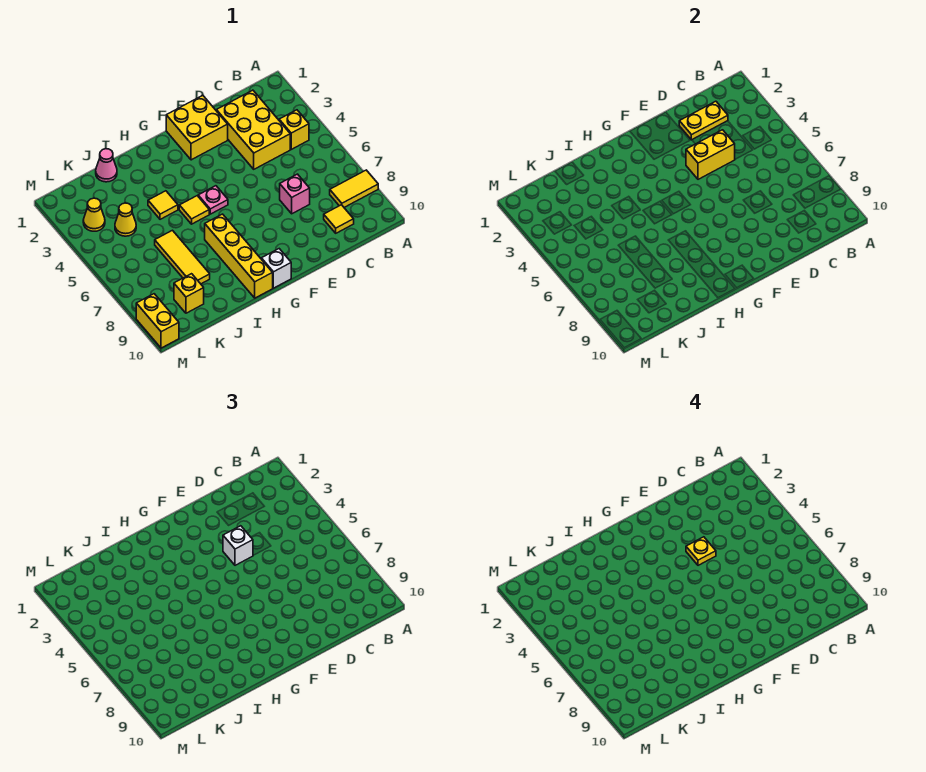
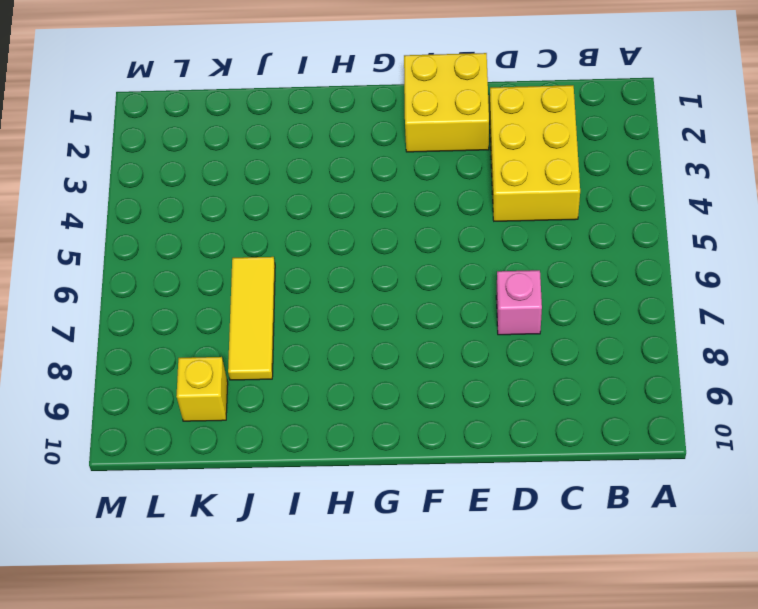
none -> yellow 1x2 tile [330,170,378,207]
none -> yellow 1x1 brick [279,110,309,149]
none -> yellow 1x1 tile [324,205,354,233]

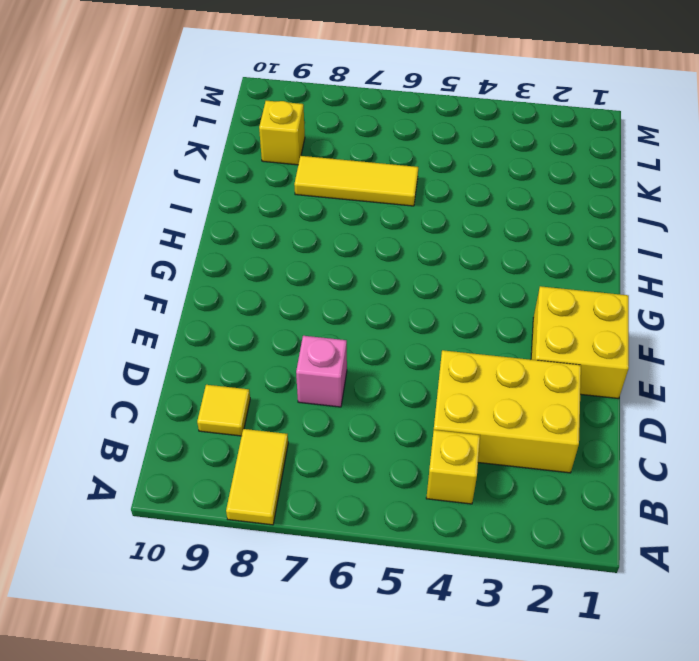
none -> pink 1x1 plate [198,186,228,214]
none -> white 1x1 brick [261,249,291,288]
none -> yellow 1x1 tile [179,196,209,224]

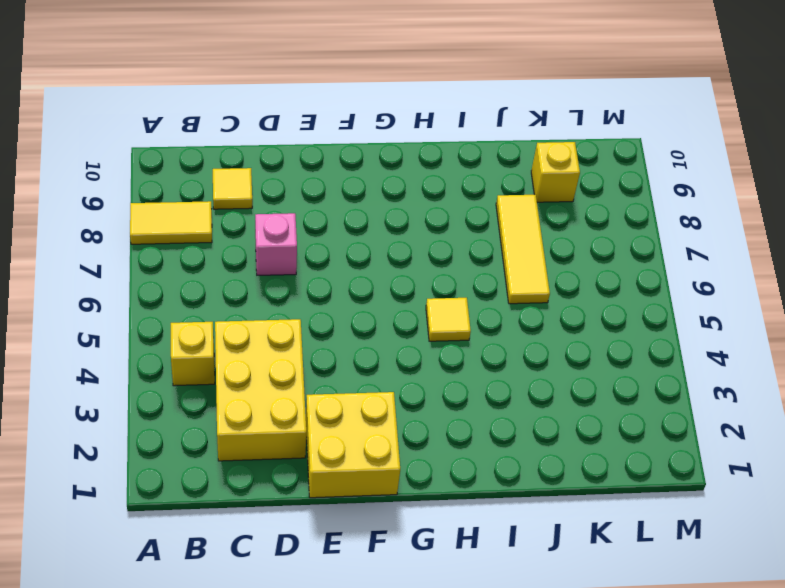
none -> pink 1x1 plate [198,186,228,214]
none -> white 1x1 brick [261,249,291,288]
none -> yellow 1x4 brick [205,214,273,298]

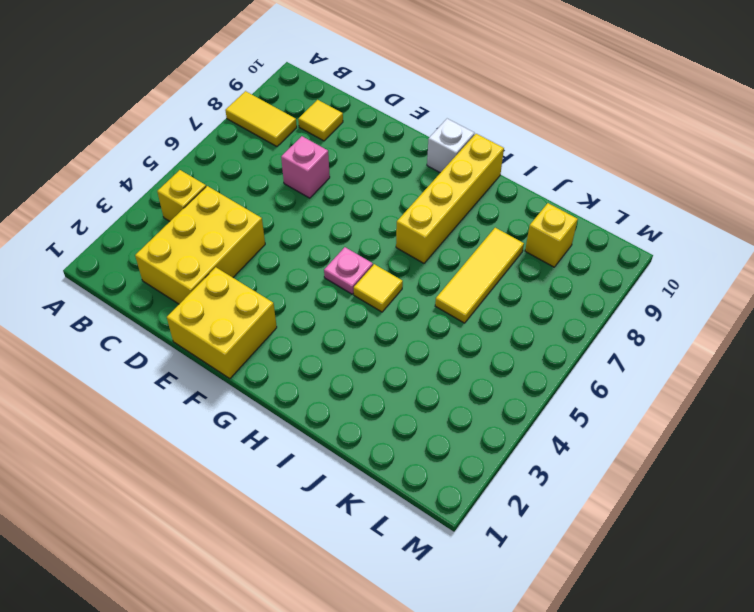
none -> yellow 1x1 tile [148,191,178,219]
none -> pink 1x1 cone [96,149,117,182]
none -> yellow 1x1 cone [115,203,136,236]

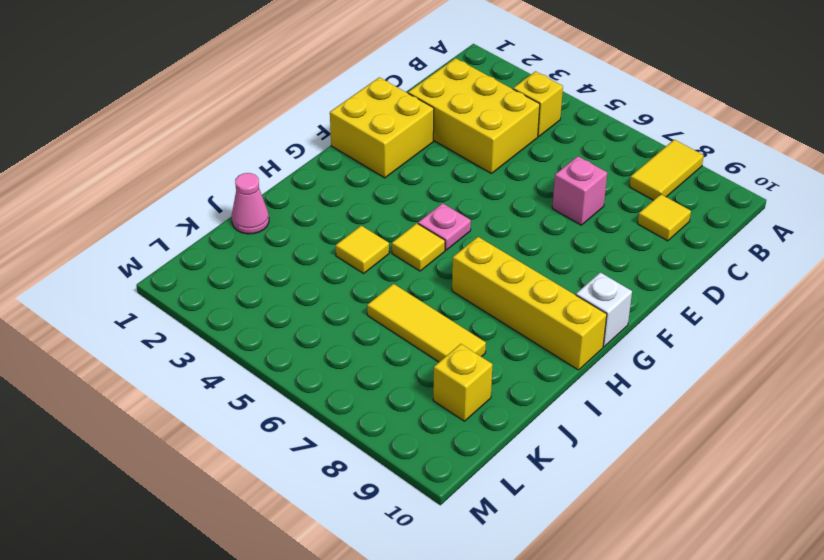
none -> yellow 1x1 cone [115,203,136,236]
none -> yellow 1x1 cone [83,198,105,231]
none -> yellow 1x2 brick [136,294,179,348]

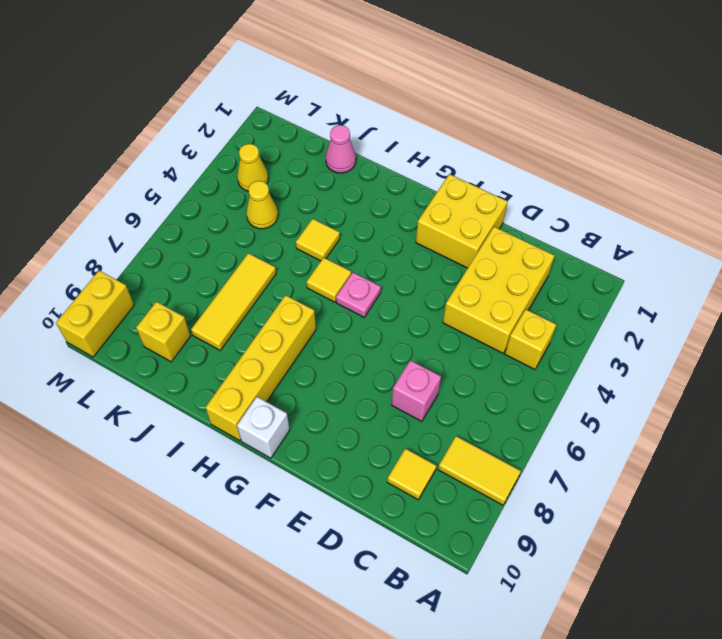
none -> yellow 1x2 plate [679,101,728,140]
none -> yellow 1x2 brick [686,130,735,179]
none -> white 1x1 brick [223,526,253,565]

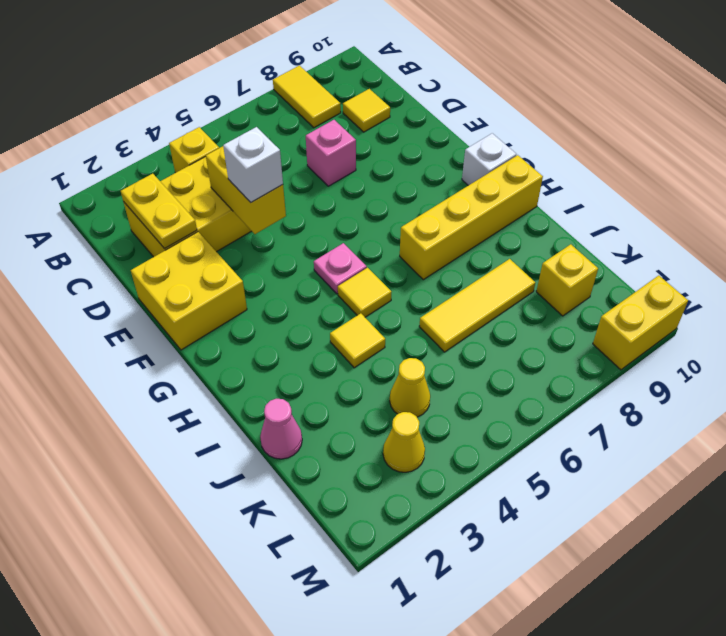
none -> yellow 1x1 plate [686,537,716,565]

